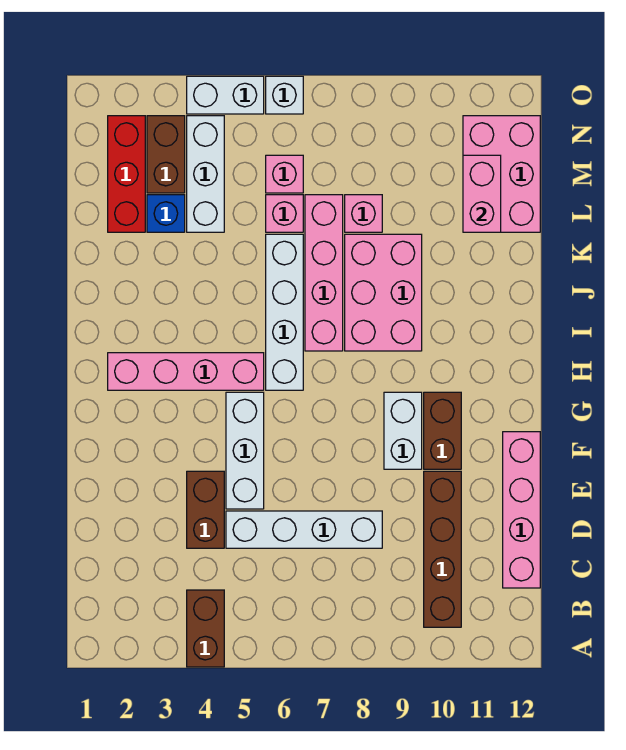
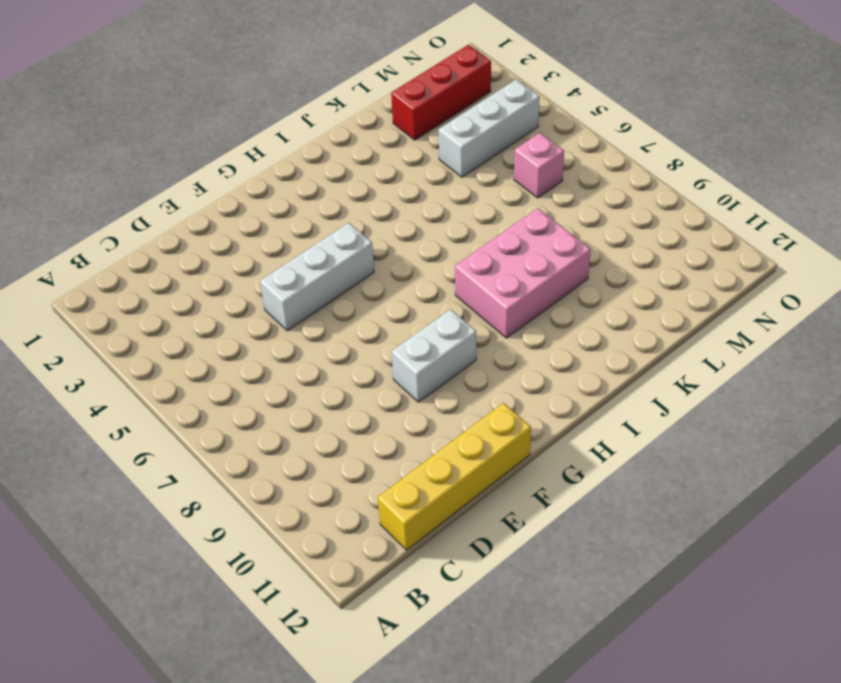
yellow 1x4 brick [378,403,531,550] -> pink 1x4 brick [503,432,540,588]
none -> brown 1x2 brick [187,590,224,667]
none -> brown 1x4 brick [424,471,461,627]
none -> brown 1x2 brick [187,471,224,548]

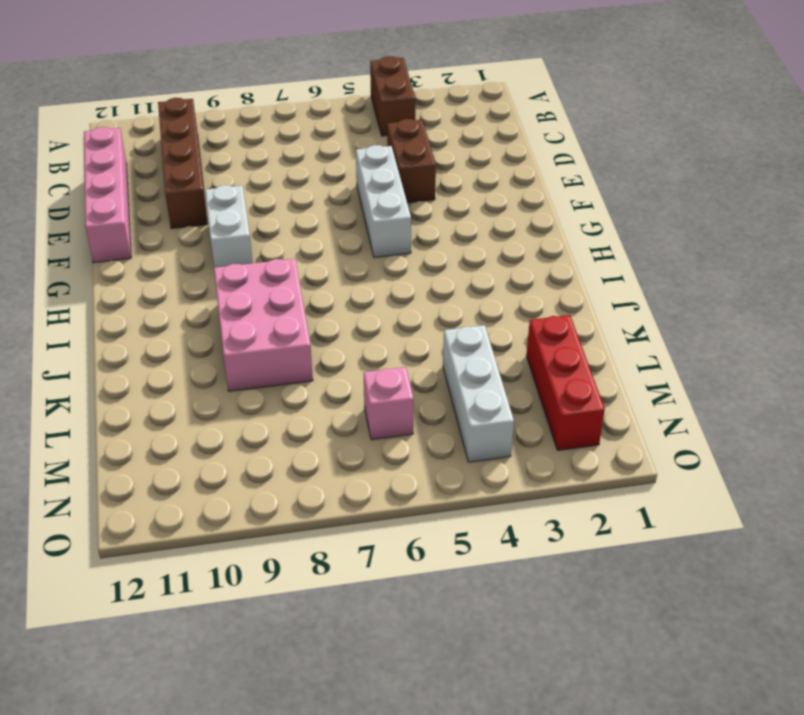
none -> white 1x4 brick [226,511,382,548]
none -> brown 1x2 brick [424,392,461,469]
none -> pink 1x4 brick [108,353,264,390]

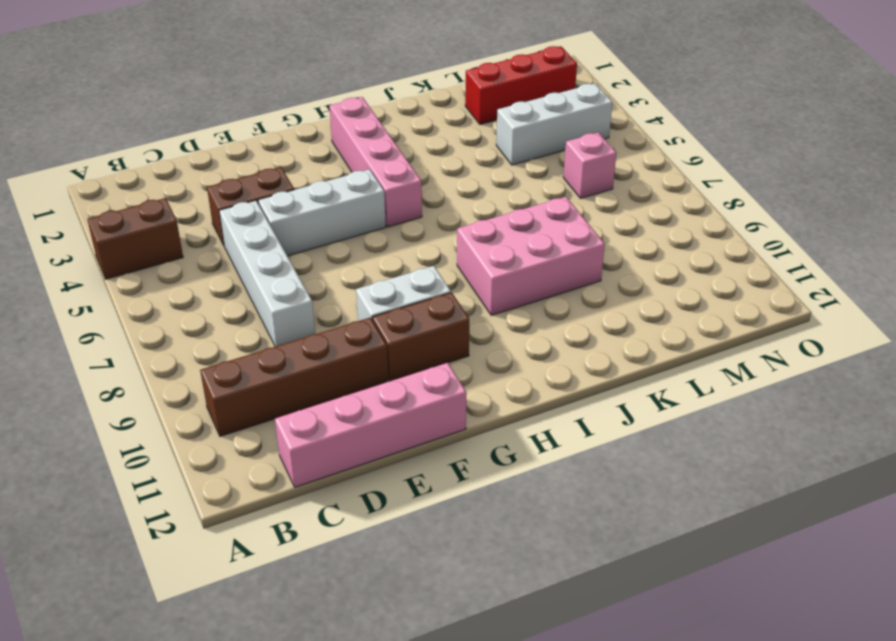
none -> white 1x4 brick [266,234,303,390]
none -> pink 1x4 brick [305,195,343,351]
none -> blue 1x1 brick [147,195,185,232]

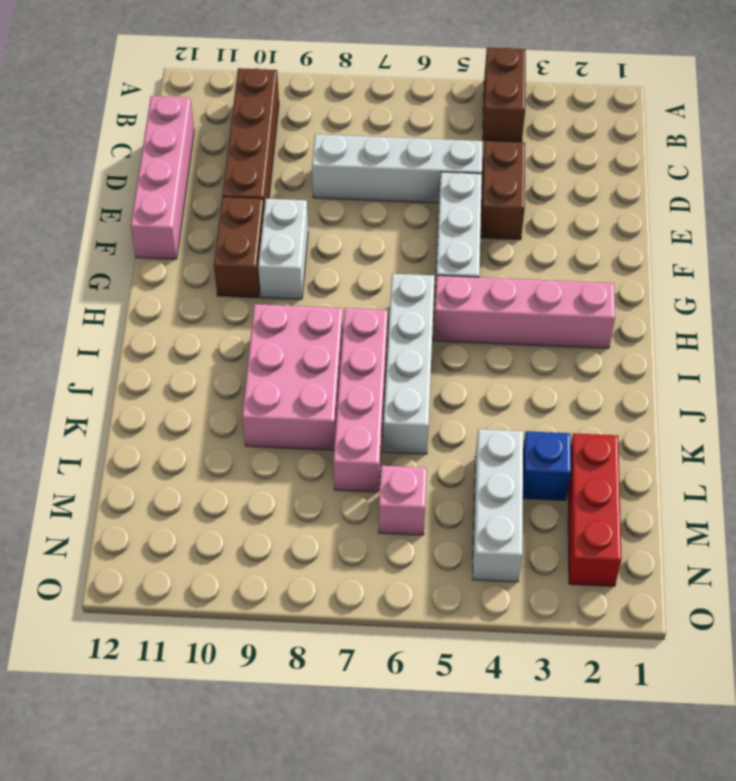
none -> pink 1x1 brick [266,195,303,232]
none -> pink 1x1 brick [345,195,382,232]
none -> pink 2x3 brick [463,116,540,232]

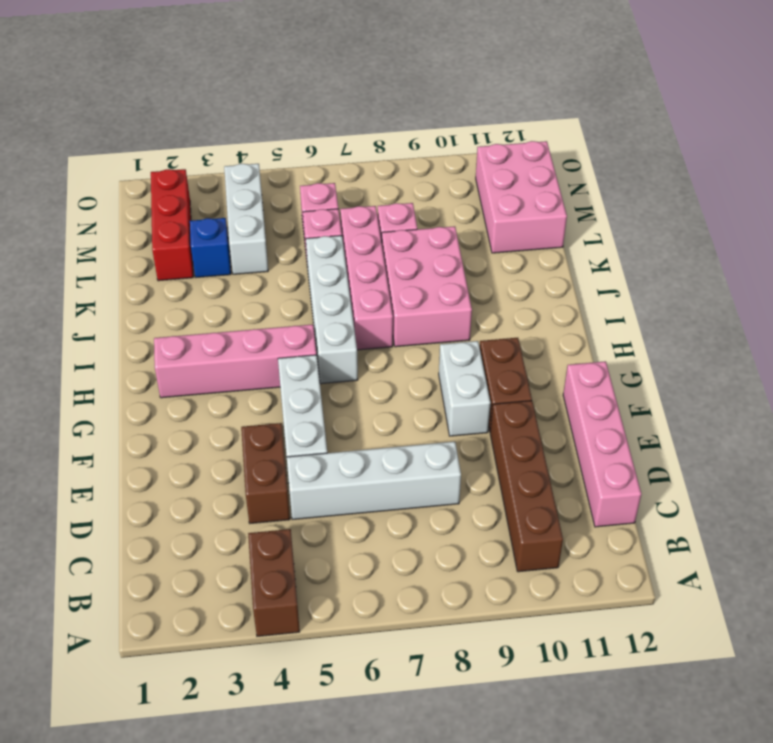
none -> brown 1x2 brick [147,116,185,193]
none -> white 1x2 brick [187,76,264,114]
none -> white 1x1 brick [266,76,303,114]

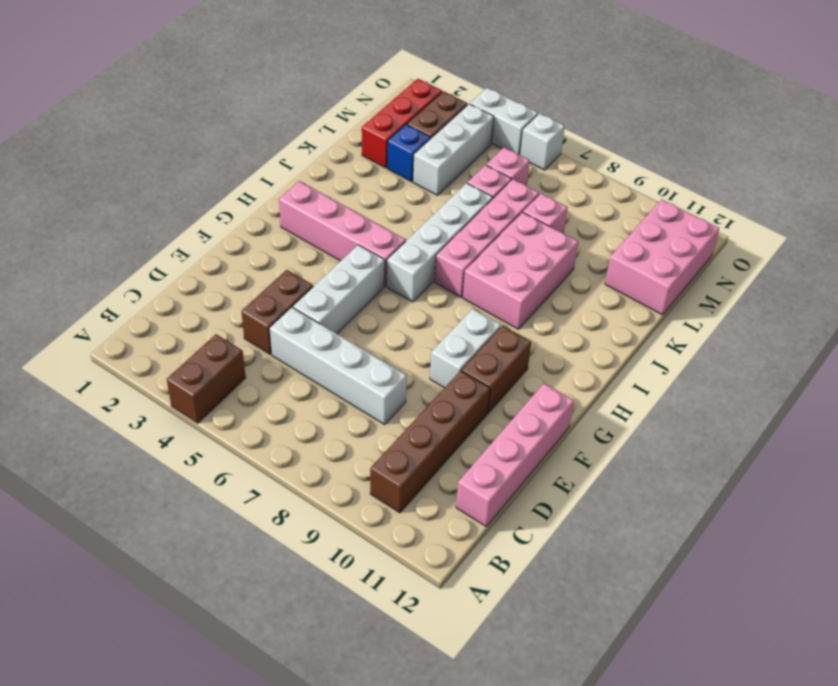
none -> pink 1x2 brick [463,155,501,232]

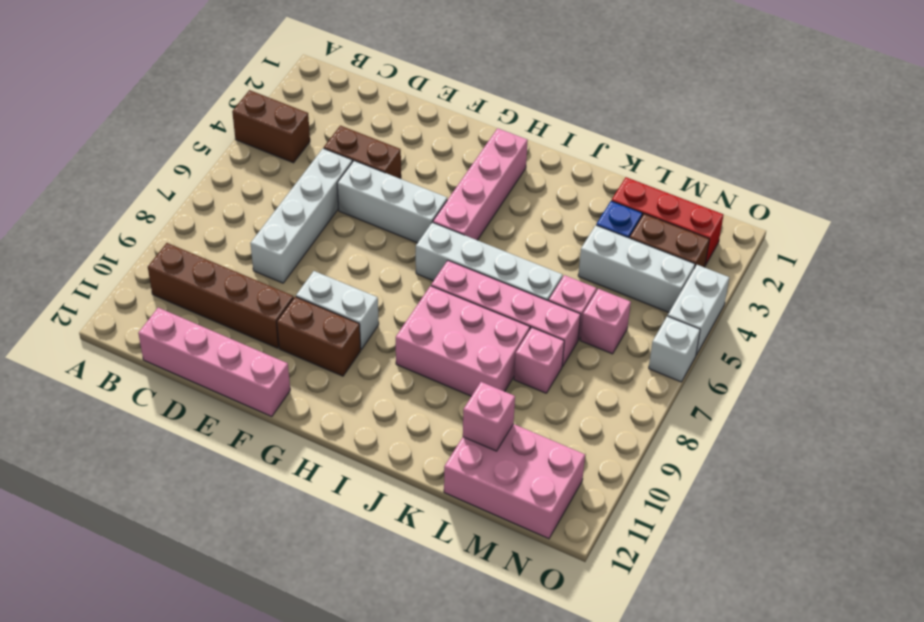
pink 1x1 brick [463,382,515,451] -> pink 1x2 brick [463,155,501,232]

